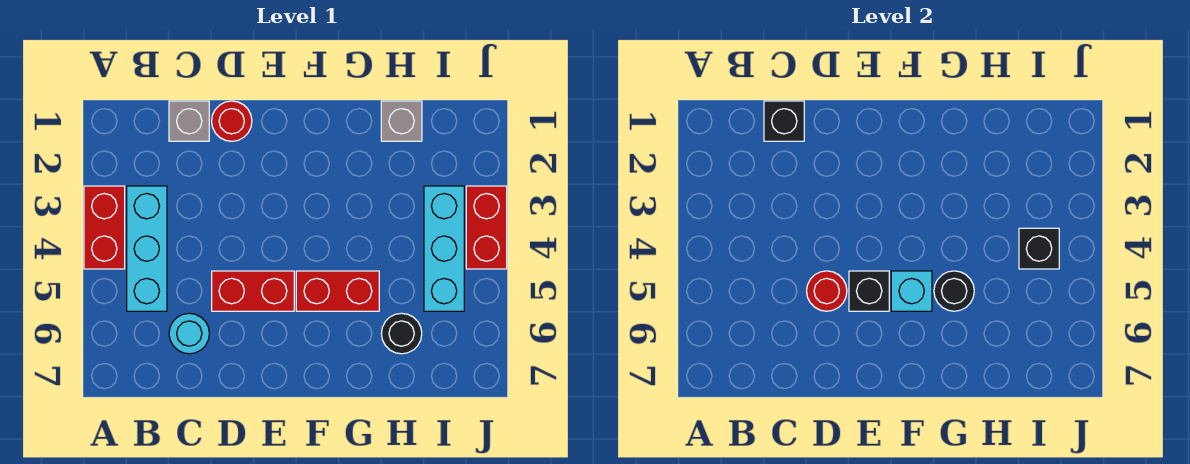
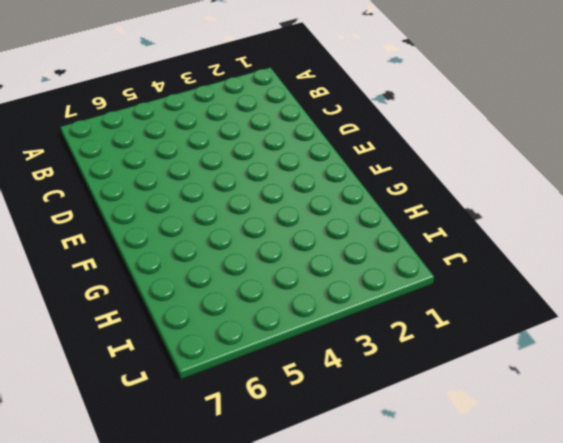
none -> red 1x2 brick [84,186,125,269]
none -> cyan 1x3 brick [127,186,167,311]
none -> grey 1x1 brick [169,101,209,141]

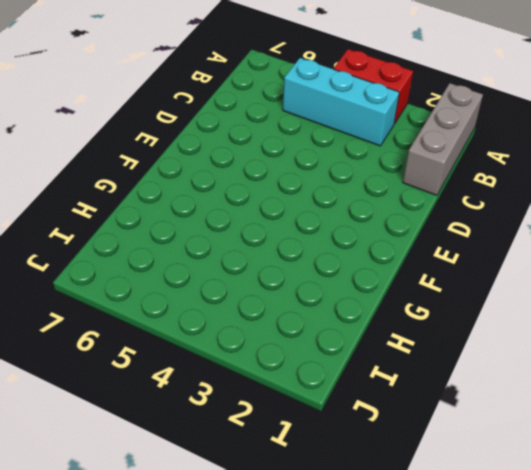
grey 1x3 brick [403,83,483,195] -> grey 1x1 brick [169,101,209,141]
none -> cyan 1x1 round brick [169,313,209,354]
none -> red 1x1 round brick [212,101,252,141]
none -> red 1x2 brick [212,271,294,311]

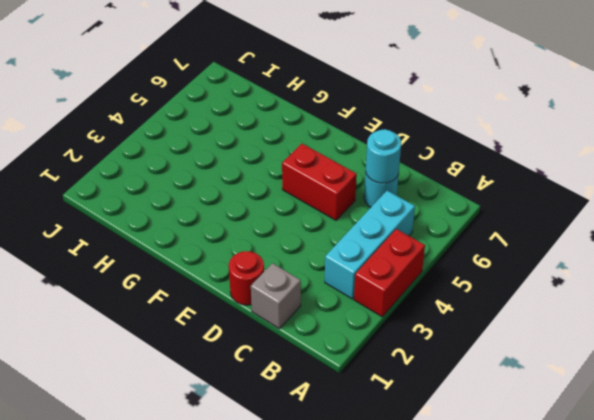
cyan 1x1 round brick [366,129,401,183] -> none
none -> red 1x2 brick [296,271,379,311]
none -> grey 1x1 brick [381,101,422,141]
none -> black 1x1 round brick [381,313,422,354]

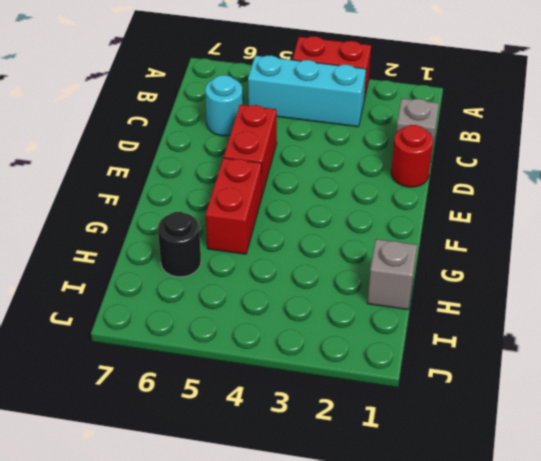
none -> cyan 1x3 brick [424,186,464,311]
none -> red 1x2 brick [466,186,507,269]
none -> black 1x1 brick [764,101,804,141]

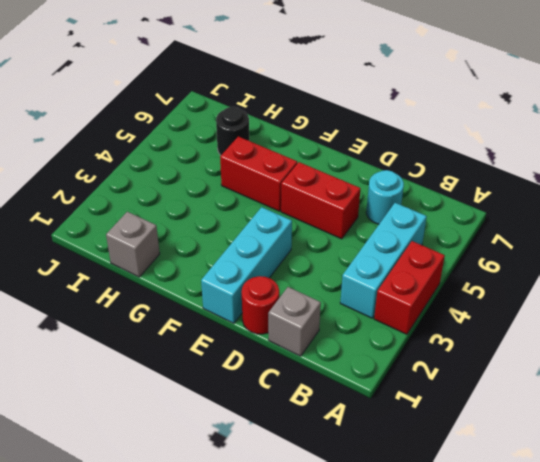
cyan 1x3 brick [201,207,292,323] -> cyan 1x3 brick moved to [424,186,464,311]
none -> red 1x2 brick [466,186,507,269]
none -> black 1x1 brick [764,101,804,141]
none -> red 1x1 round brick [807,271,847,311]

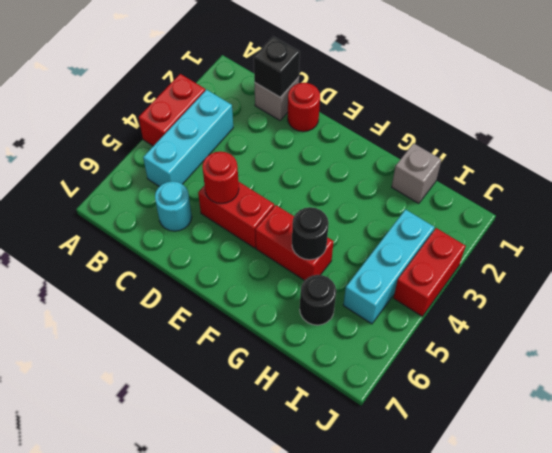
none -> black 1x1 brick [849,271,889,311]
none -> cyan 1x1 brick [891,271,932,311]
none -> black 1x1 brick [1019,228,1059,269]

